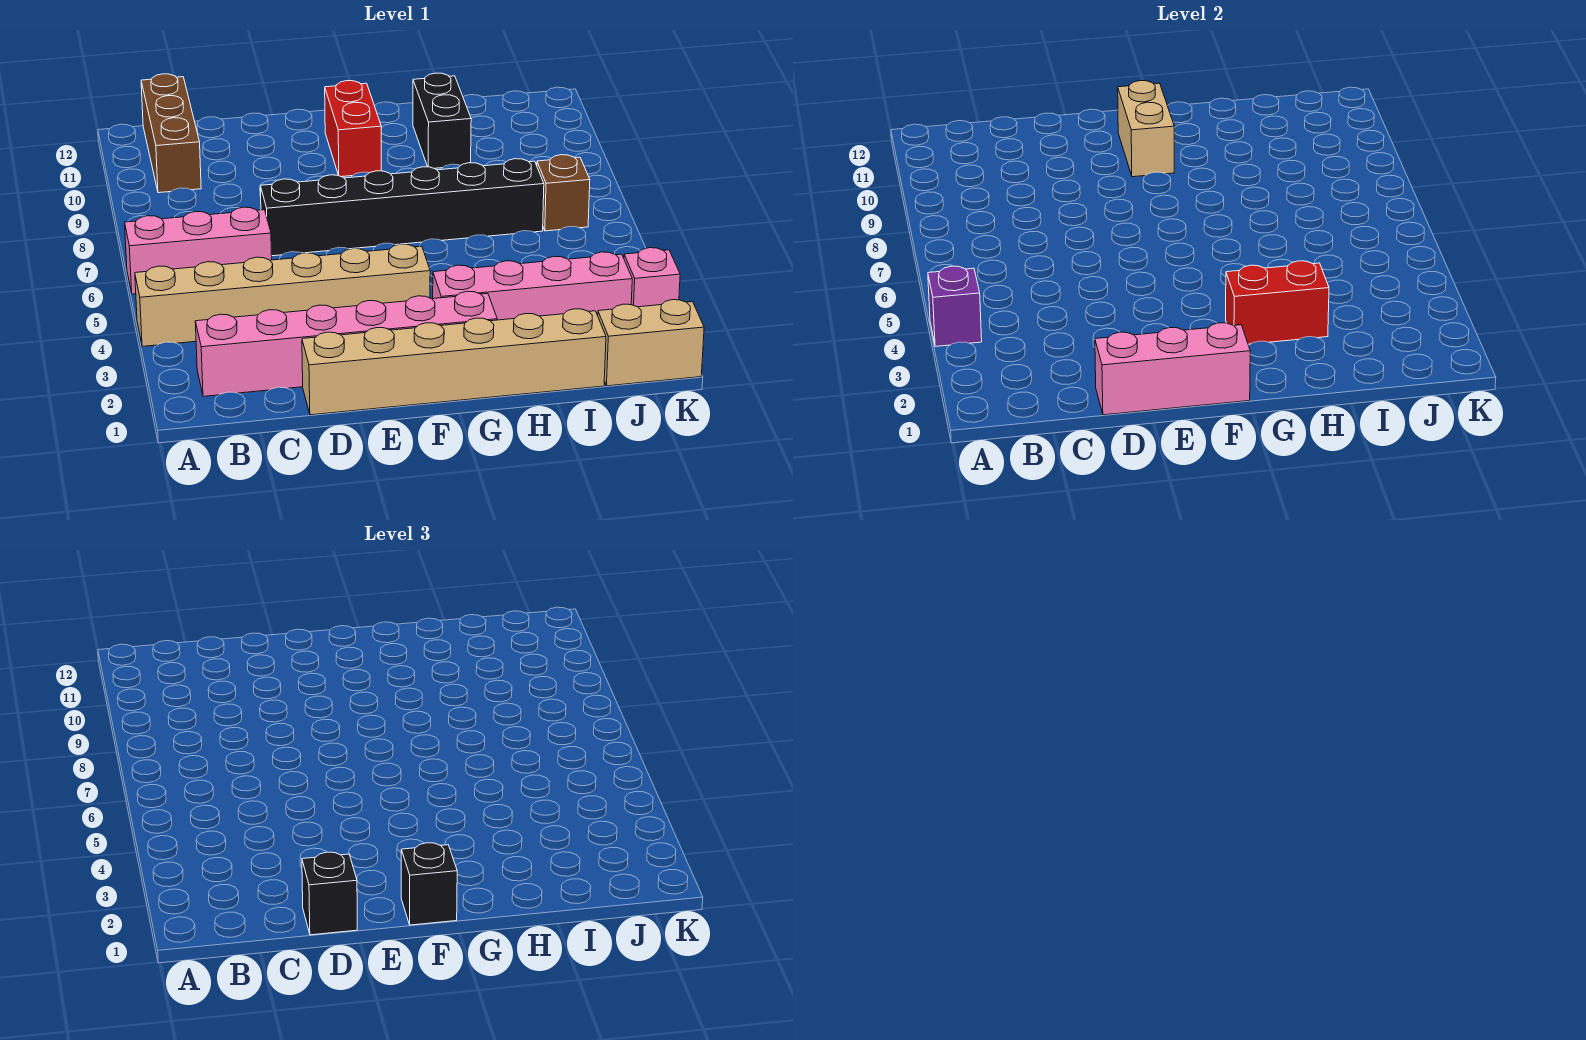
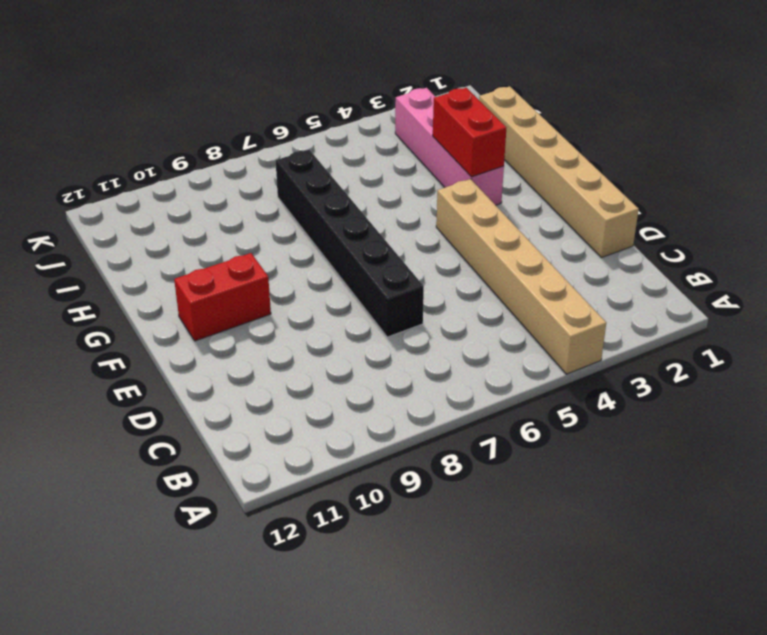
none -> pink 1x3 brick [125,207,272,294]
none -> pink 1x6 brick [195,291,497,396]
none -> brown 1x3 brick [141,74,201,193]

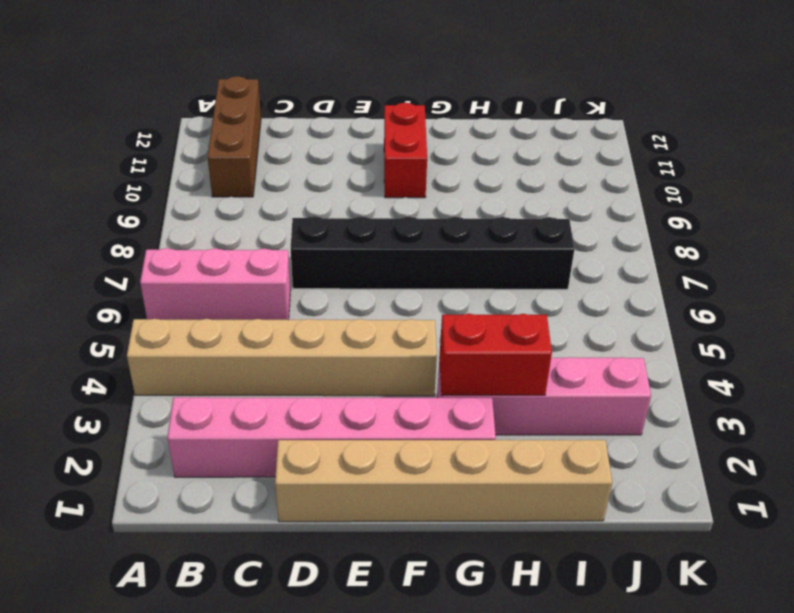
none -> black 1x2 brick [413,73,471,168]
none -> tan 1x2 brick [598,300,704,386]
none -> brown 1x1 brick [537,155,590,231]

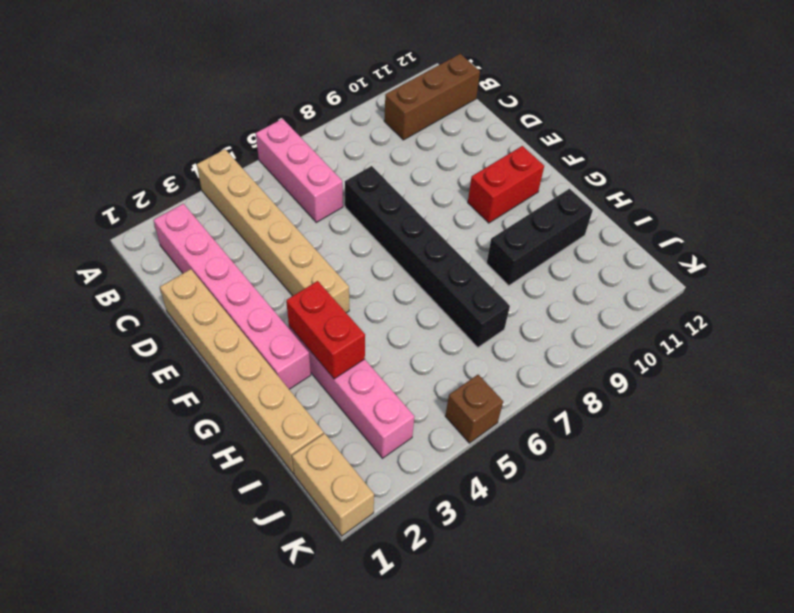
black 1x3 brick [487,189,593,286] -> black 1x2 brick [413,73,471,168]
brown 1x1 brick [445,375,503,443] -> brown 1x1 brick moved to [537,155,590,231]
none -> pink 1x1 brick [624,248,680,307]
none -> purple 1x1 brick [928,266,982,346]
none -> pink 1x3 brick [1095,323,1250,415]

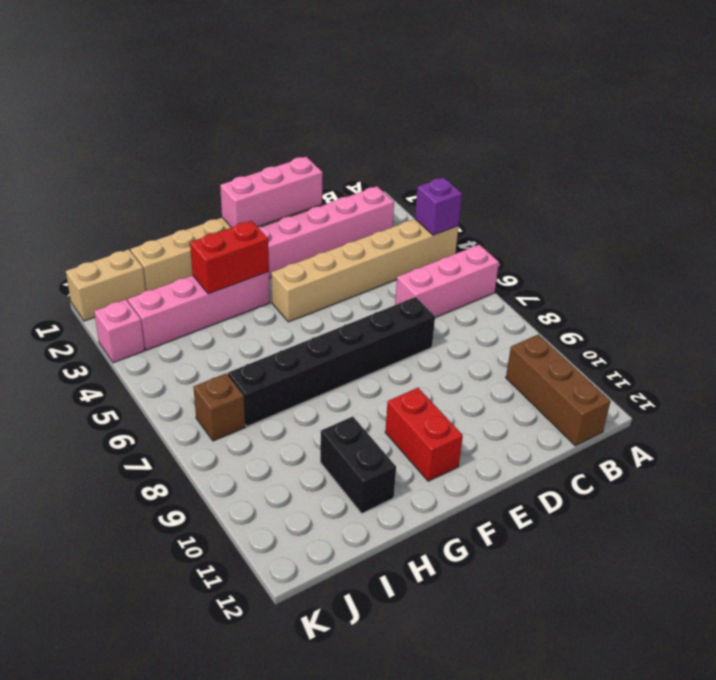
none -> tan 1x2 brick [1118,81,1174,177]
none -> black 1x1 brick [302,852,357,935]
none -> black 1x1 brick [401,843,457,925]

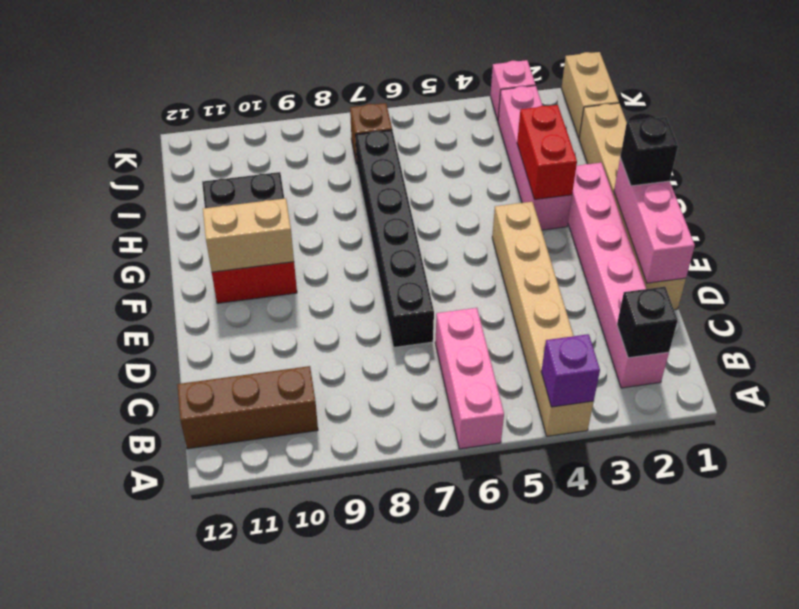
black 1x1 brick [617,287,678,358] -> black 1x1 brick moved to [302,852,357,935]

